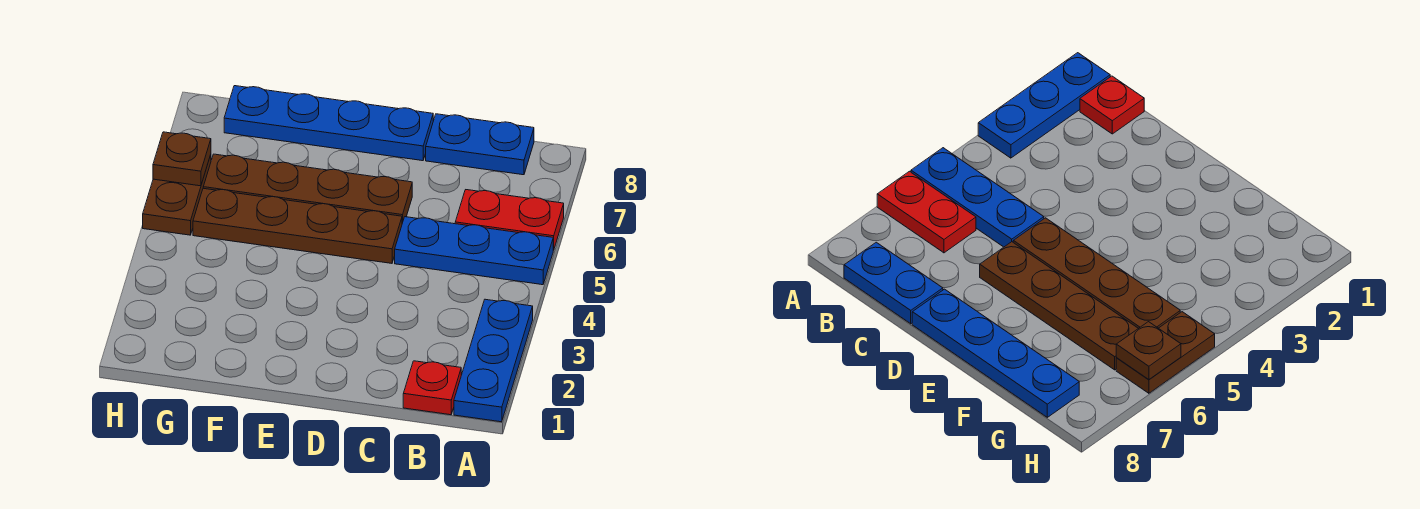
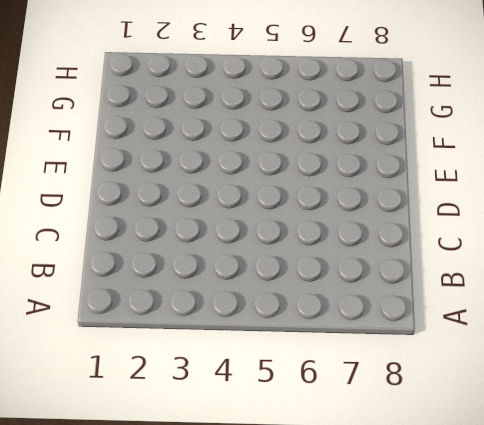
none -> blue 1x3 plate [454,299,533,422]
none -> blue 1x3 plate [395,217,553,285]

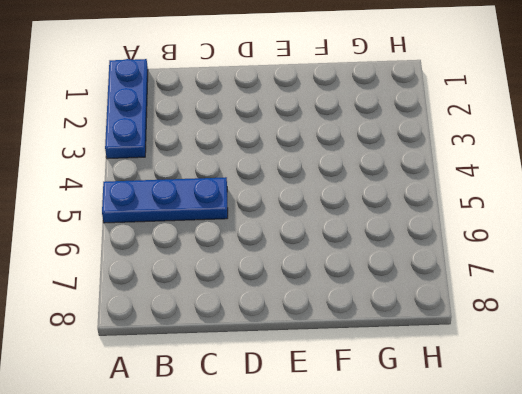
none -> red 1x2 plate [455,190,564,250]
none -> red 1x1 plate [403,361,461,415]

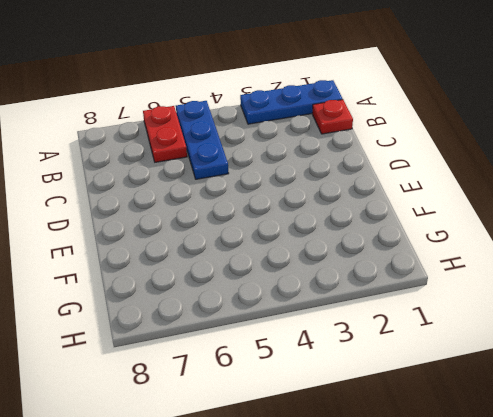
none -> blue 1x2 plate [426,114,534,175]
none -> brown 1x4 plate [193,188,402,263]

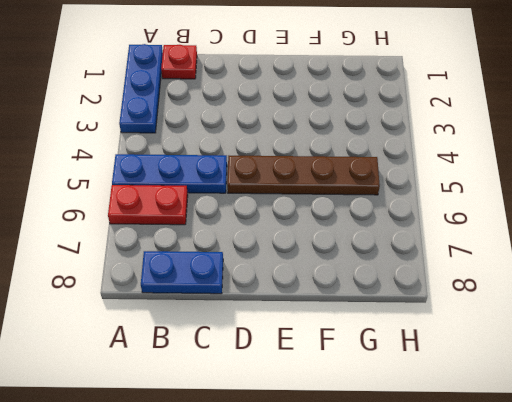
none -> brown 1x4 plate [203,154,412,223]
none -> blue 1x4 plate [224,86,433,161]

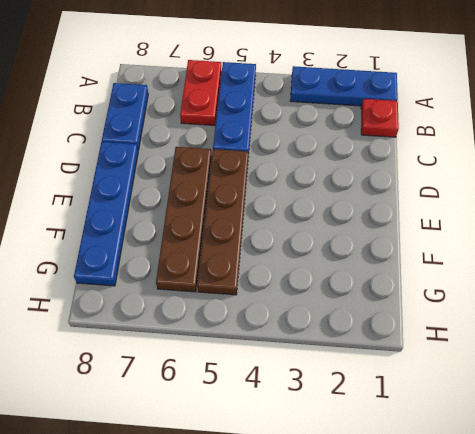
none -> brown 1x2 plate [143,155,211,235]
none -> brown 1x1 plate [153,132,211,186]

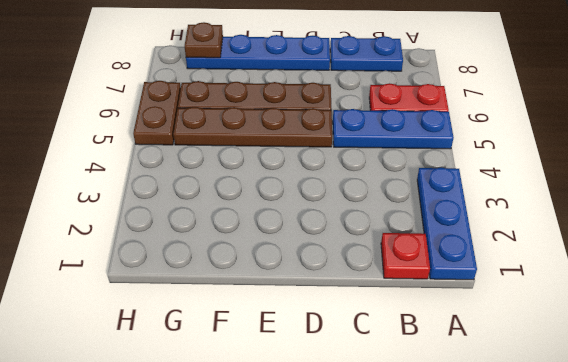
brown 1x1 plate [184,22,223,58] -> brown 1x1 plate moved to [153,132,211,186]

